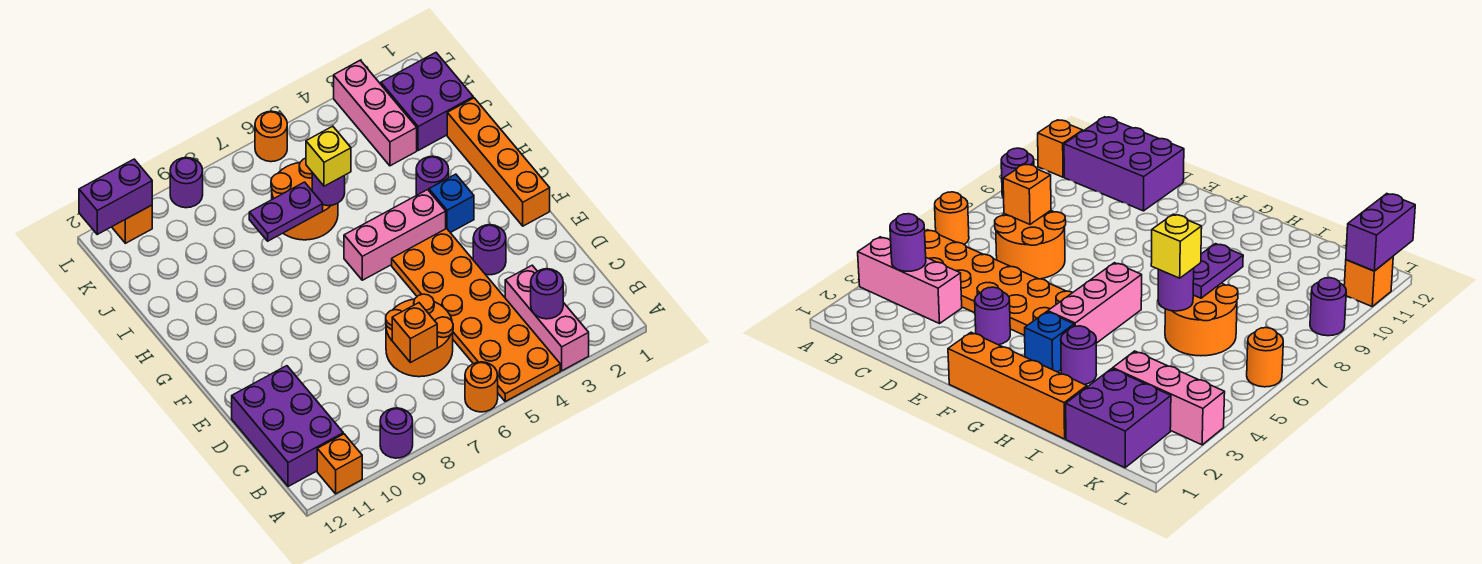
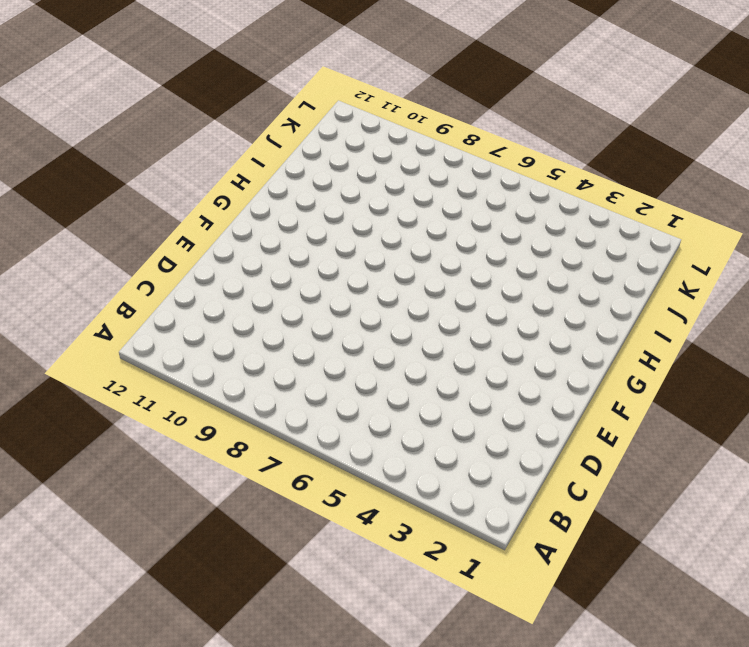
none -> pink 1x3 brick [505,265,589,371]
none -> orange 2x6 plate [392,229,560,401]
none -> orange 1x1 round brick [465,362,498,412]

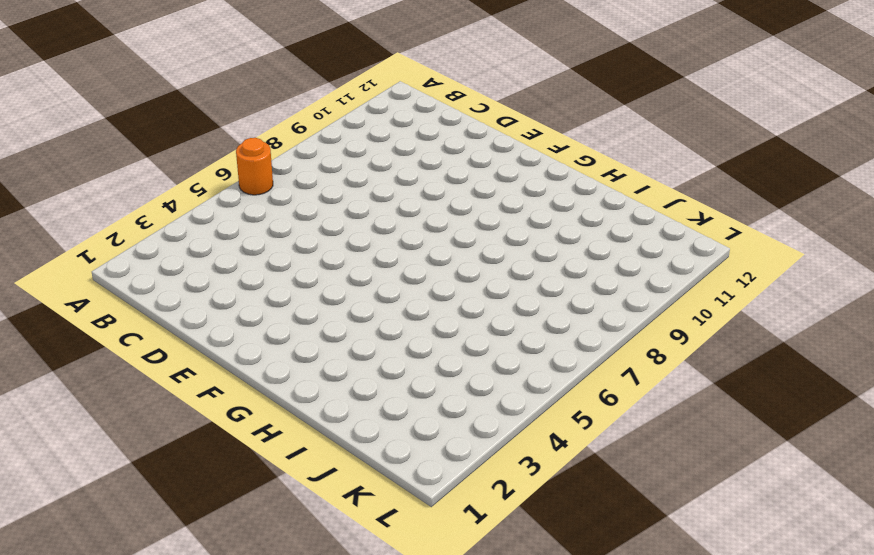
none -> pink 1x3 brick [505,265,589,371]
none -> orange 2x6 plate [392,229,560,401]
none -> purple 1x1 round brick [380,408,413,458]

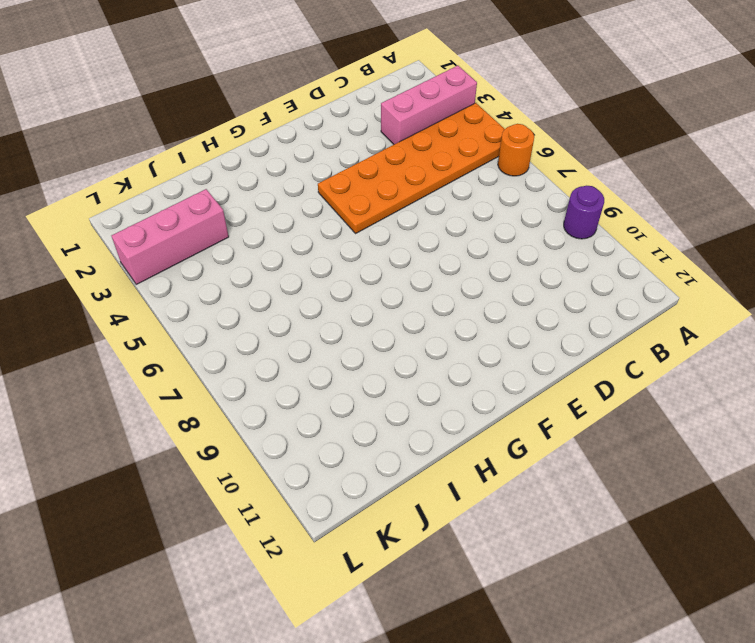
none -> orange 1x1 brick [317,434,362,494]
none -> purple 2x3 brick [232,366,343,487]
none -> orange 2x2 round brick [386,294,453,377]

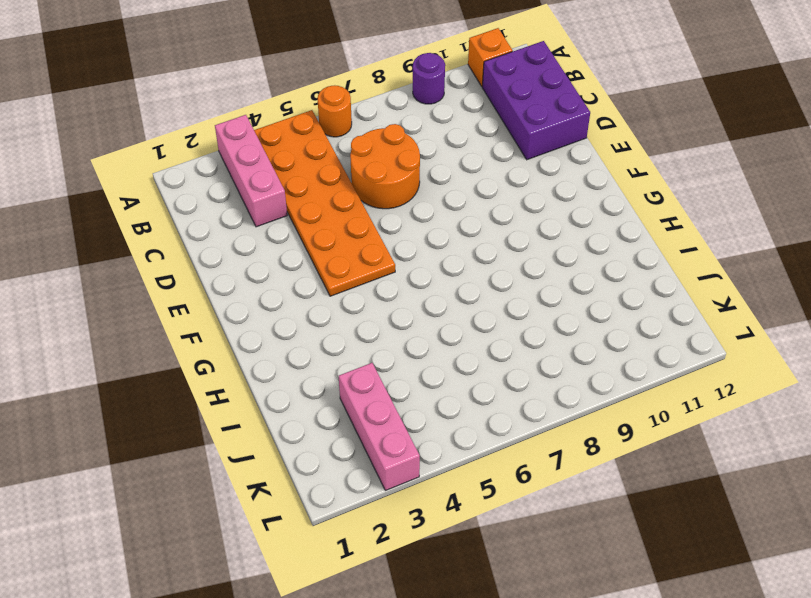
none -> purple 1x1 round brick [473,225,506,275]
none -> orange 1x4 brick [447,98,550,226]
none -> blue 1x1 brick [429,174,474,233]

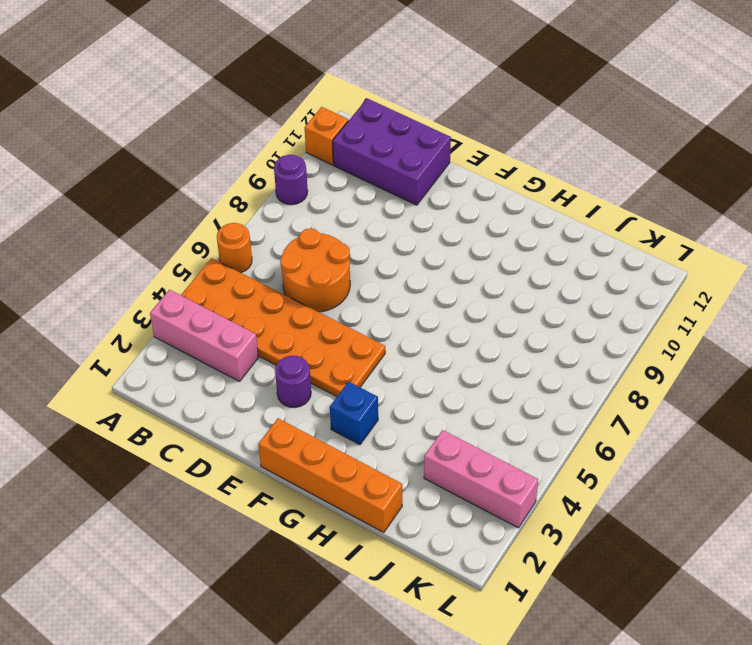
none -> pink 1x3 brick [344,190,446,280]
none -> purple 1x1 round brick [416,156,449,195]
none -> orange 2x2 round brick [271,158,338,240]

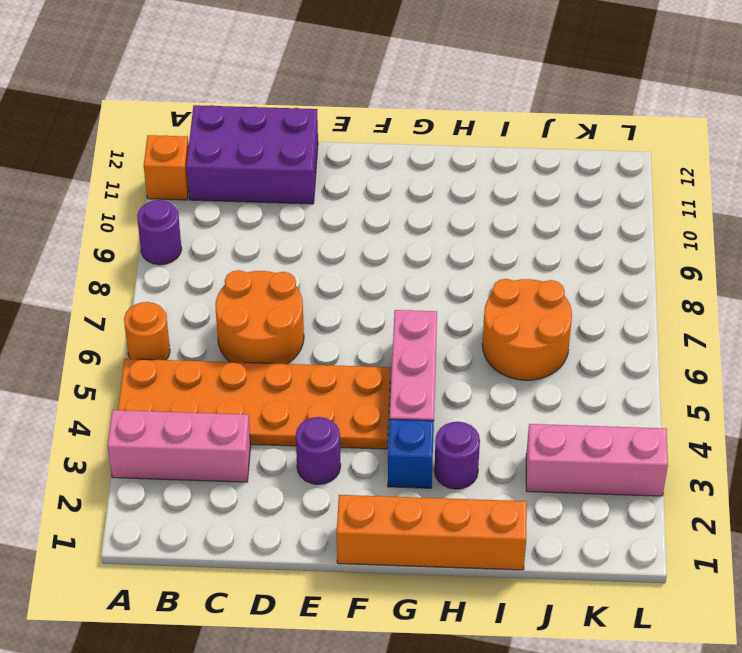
none -> purple 2x2 brick [381,53,473,151]
none -> orange 1x1 round brick [255,111,287,162]
none -> purple 1x1 round brick [170,158,203,208]

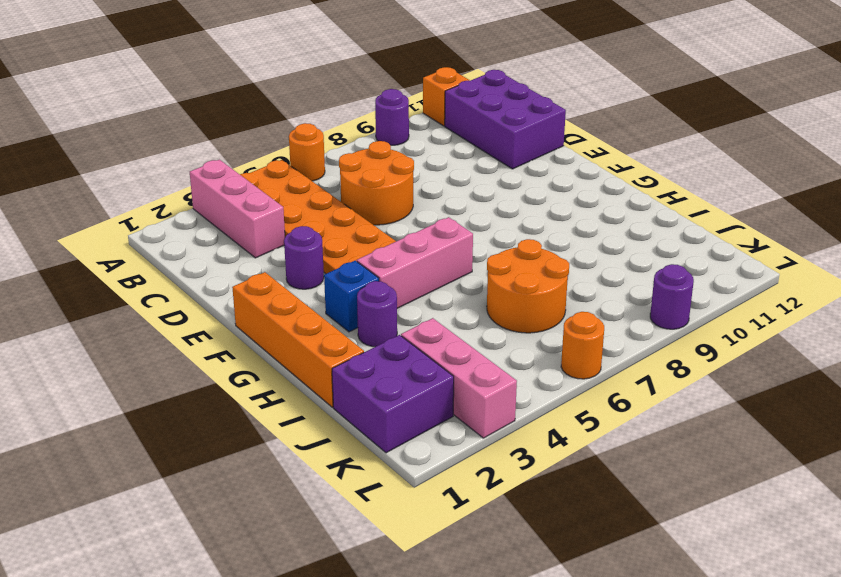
none -> orange 1x1 brick [112,205,152,243]
none -> purple 1x1 round brick [531,269,563,319]
none -> orange 1x1 brick [392,303,437,363]

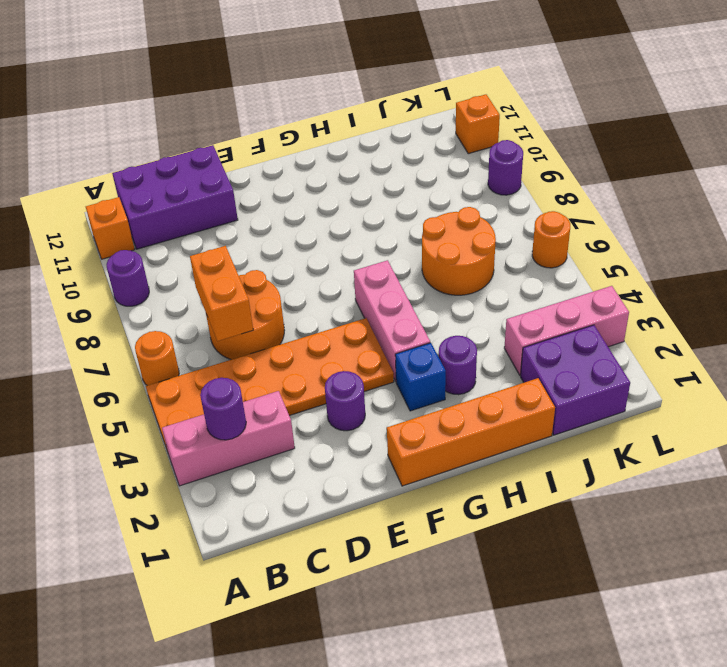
orange 1x2 brick [190,246,253,341] -> orange 1x1 brick [392,303,437,363]
none -> purple 1x1 round brick [312,173,345,206]
none -> purple 1x2 plate [249,182,323,241]
none -> purple 1x2 brick [79,159,152,234]

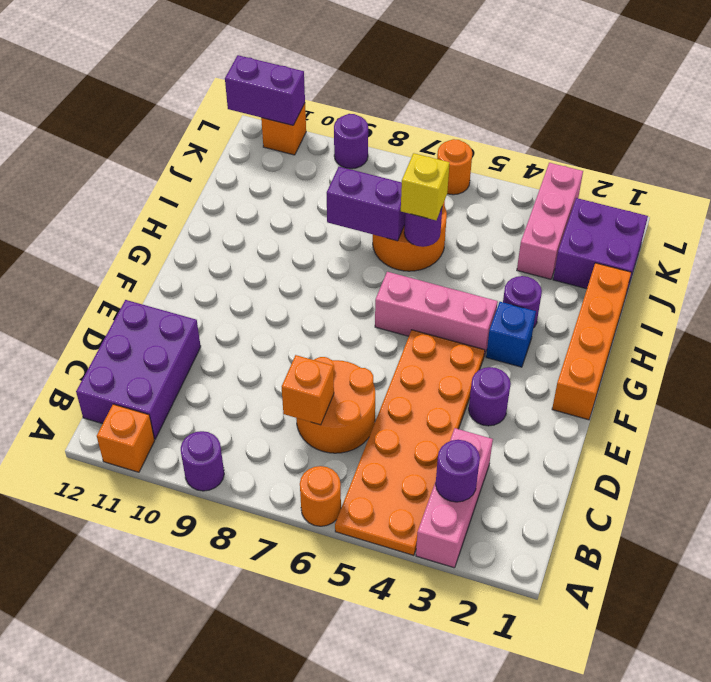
purple 1x2 brick [327,167,405,241] -> purple 1x2 plate [249,182,323,241]

